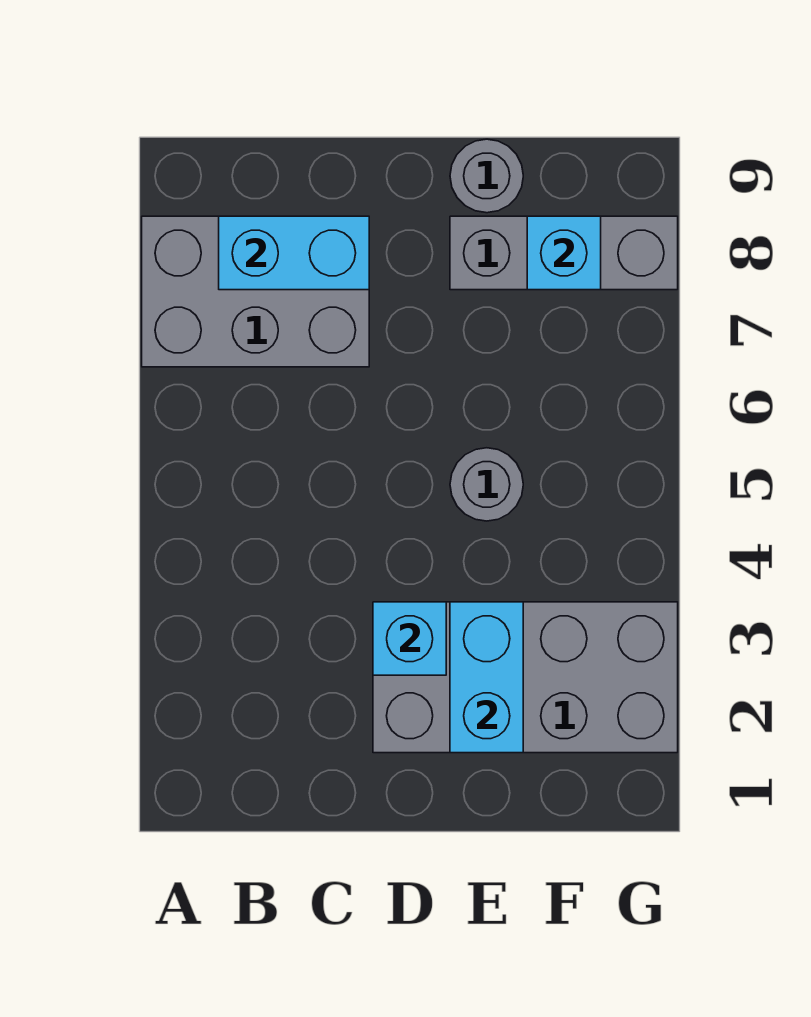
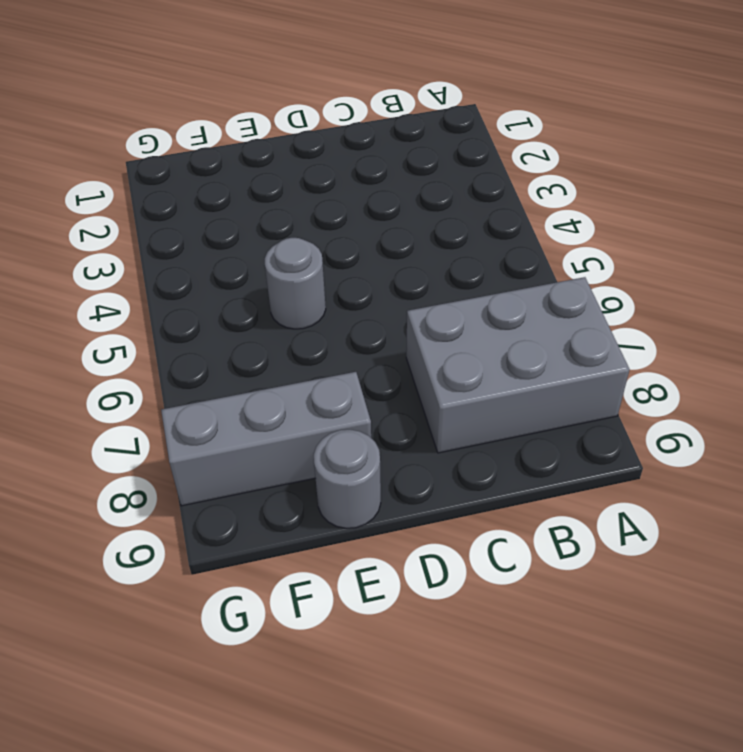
none -> grey 2x4 brick [373,602,678,753]
none -> cyan 1x2 brick [219,216,369,290]

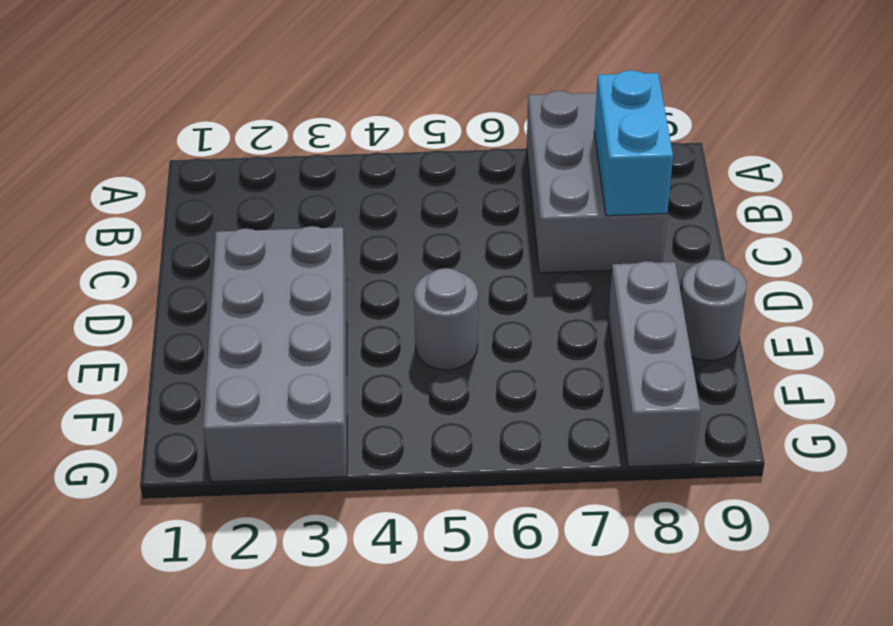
none -> cyan 1x1 brick [373,602,446,675]
none -> cyan 1x2 brick [450,602,523,753]

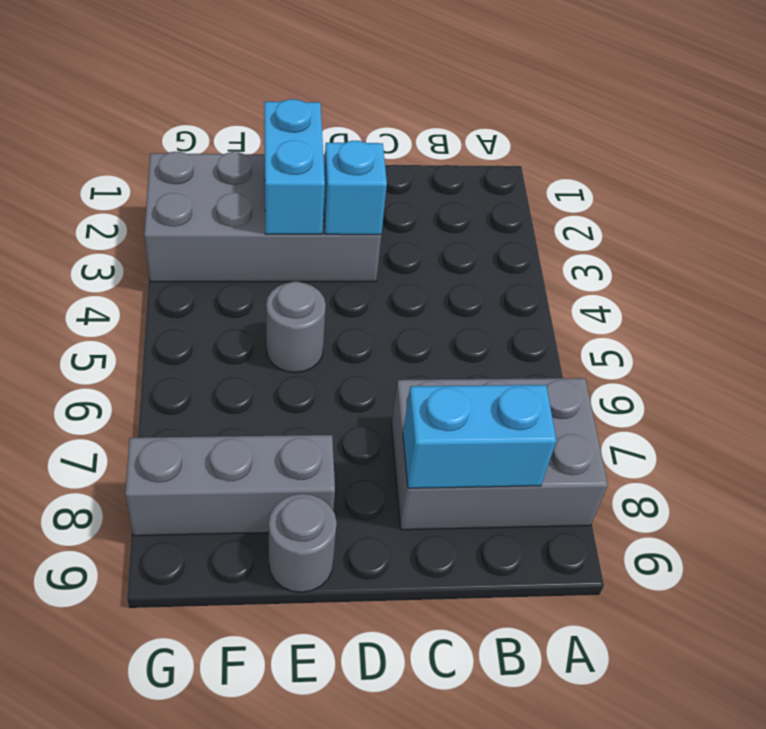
none -> cyan 1x1 brick [527,216,601,290]

